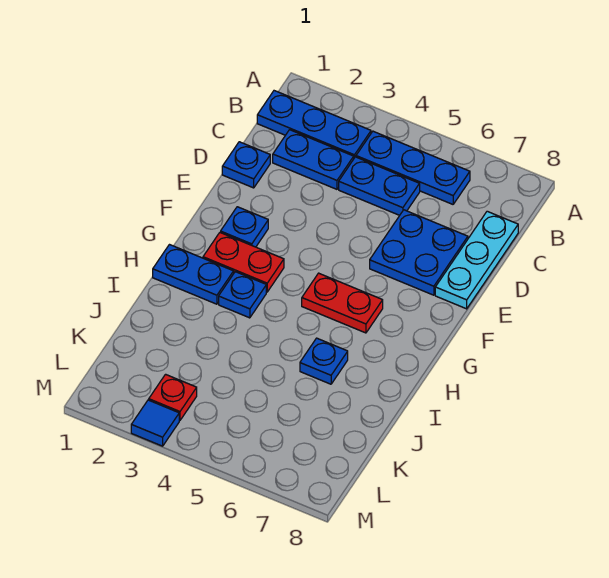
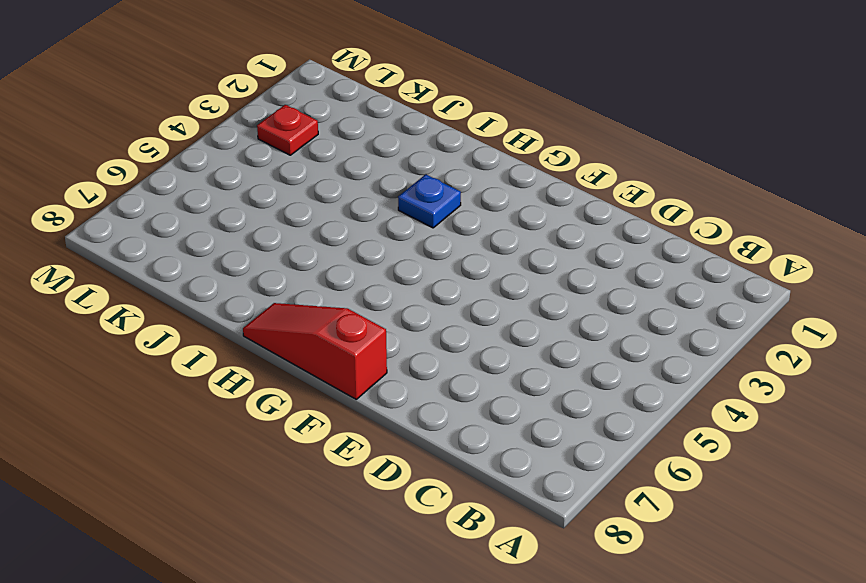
red 1x3 slope [243,303,387,399] -> none
none -> blue 1x3 plate [257,91,371,158]
none -> blue 1x3 plate [356,131,470,204]
none -> blue 1x2 plate [273,130,354,189]

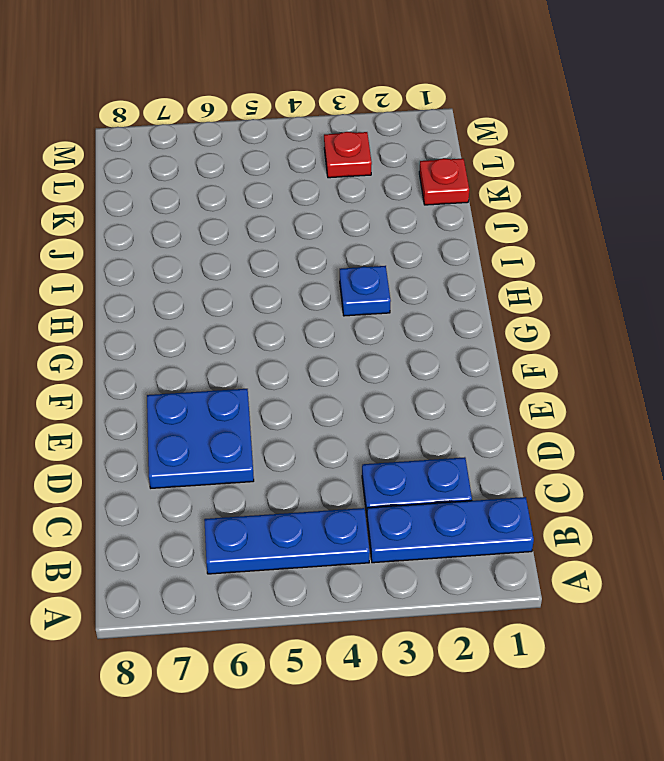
red 1x1 plate [419,158,469,205] -> none
none -> blue 1x2 plate [339,157,420,215]
none -> cyan 1x3 plate [435,211,518,309]
none -> blue 1x1 plate [222,142,270,188]

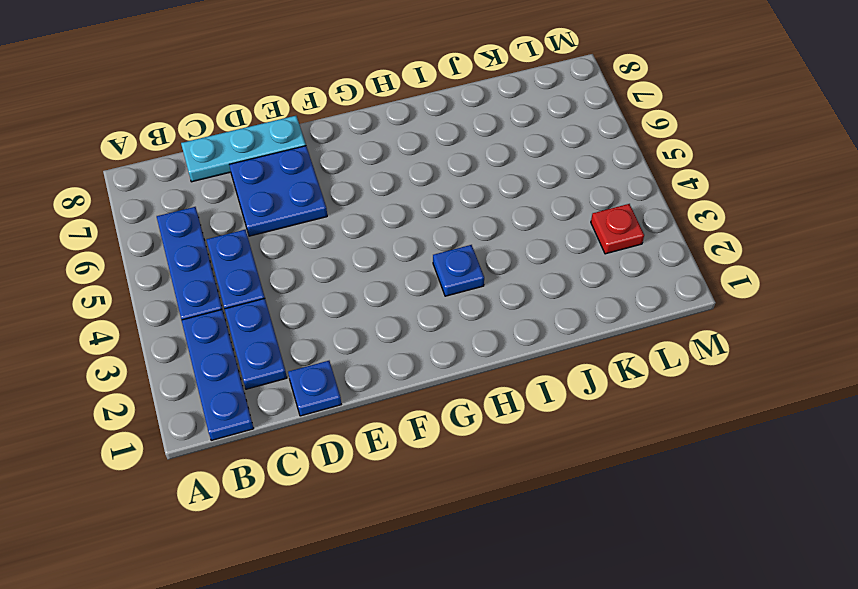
none -> blue 1x1 plate [221,207,268,247]
none -> red 1x2 plate [203,232,284,292]
none -> red 1x2 plate [302,273,383,333]

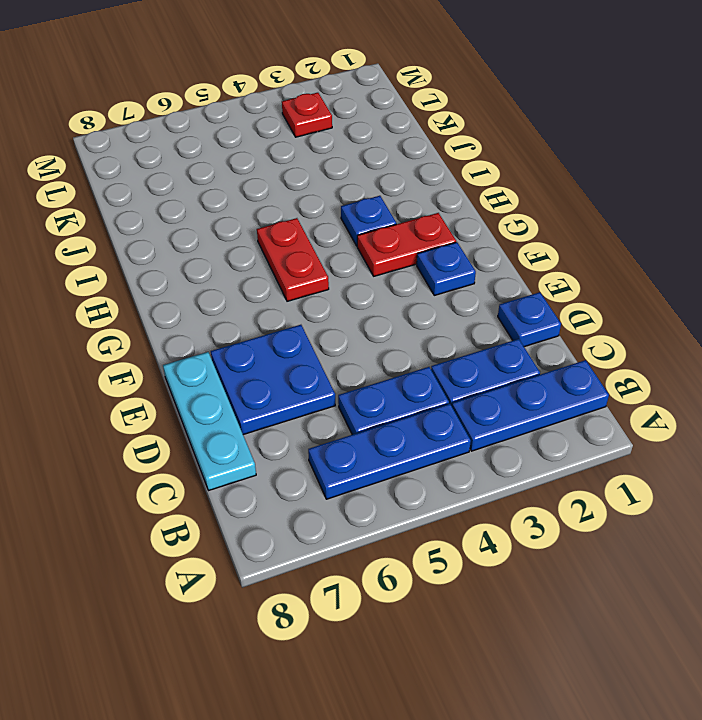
red 1x2 plate [257,218,329,301] -> red 1x2 plate turned to [302,273,383,333]
none -> blue 1x2 plate [153,245,234,304]
none -> blue 1x1 plate [300,338,348,384]
none -> blue 1x1 tile [131,400,179,446]

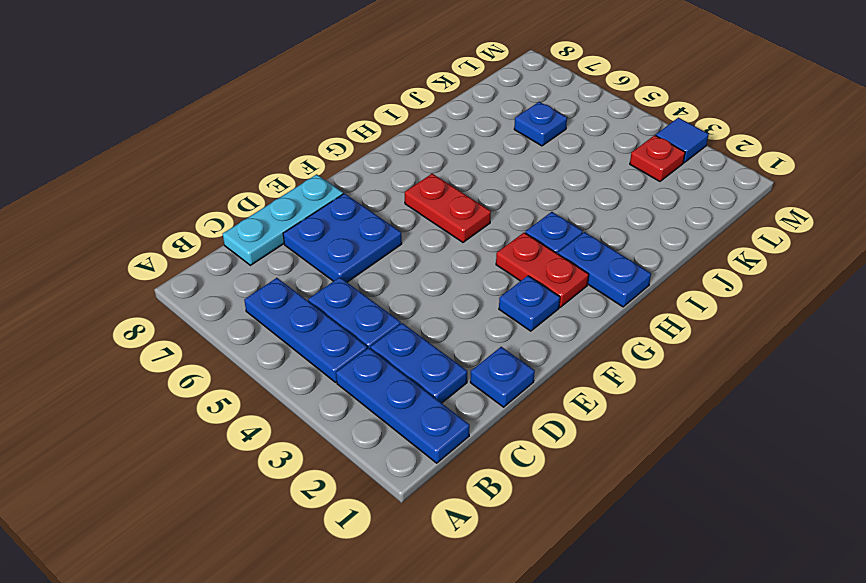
blue 1x1 plate [514,102,567,146] -> blue 1x1 plate moved to [300,338,348,384]

